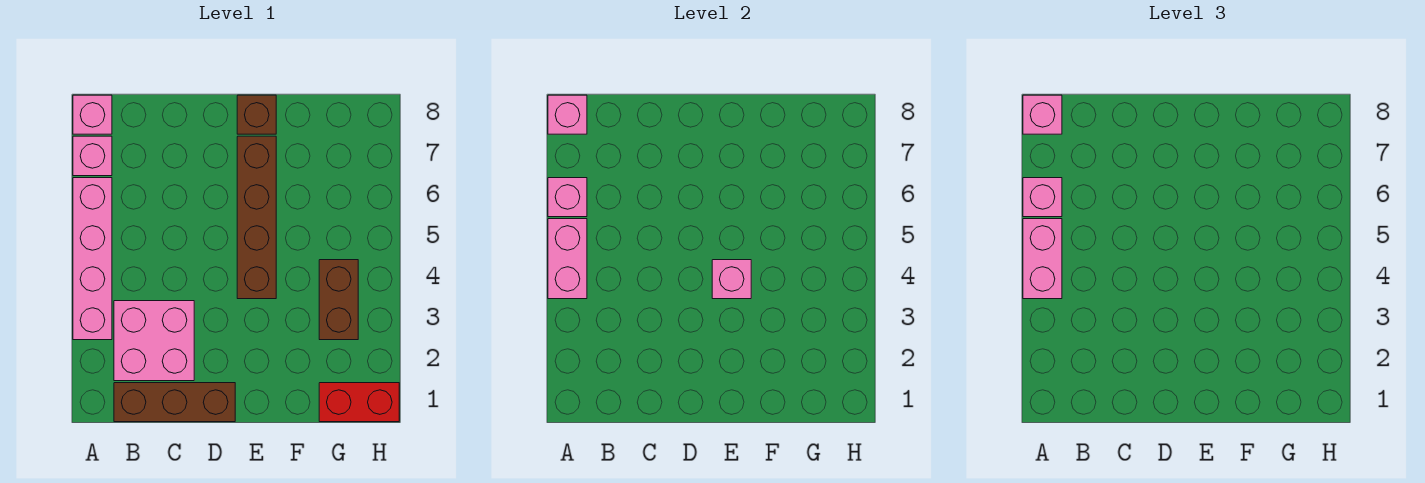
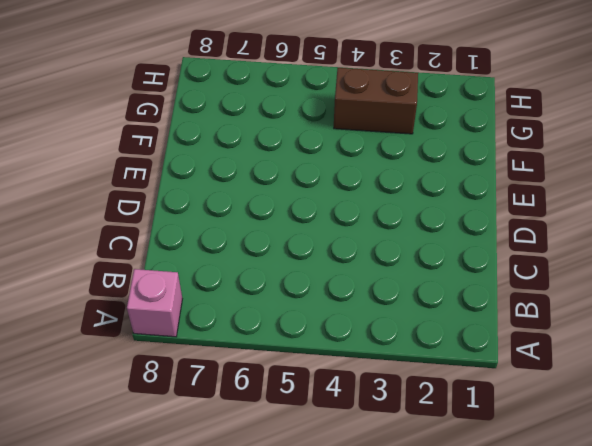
none -> pink 1x4 brick [73,178,112,340]
none -> pink 1x1 brick [73,136,112,176]
none -> brown 1x3 brick [114,383,235,422]

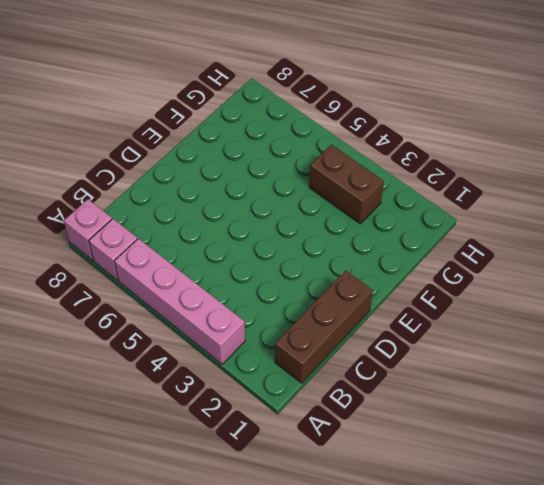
none -> pink 2x2 brick [114,301,194,381]
none -> brown 1x4 brick [237,136,276,299]
none -> brown 1x1 brick [237,95,276,134]

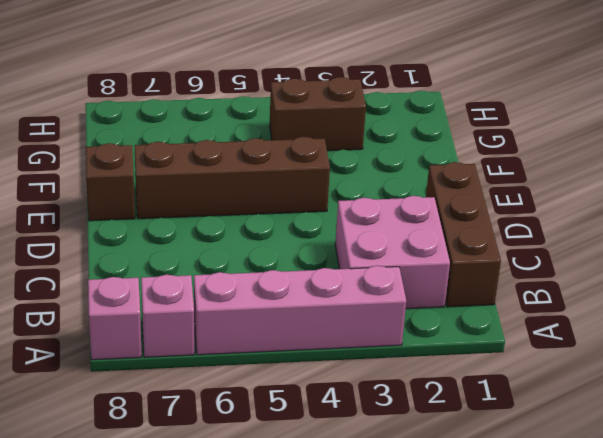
none -> red 1x2 brick [319,383,399,422]
none -> pink 1x2 brick [548,219,587,299]
none -> pink 1x1 brick [548,178,587,217]

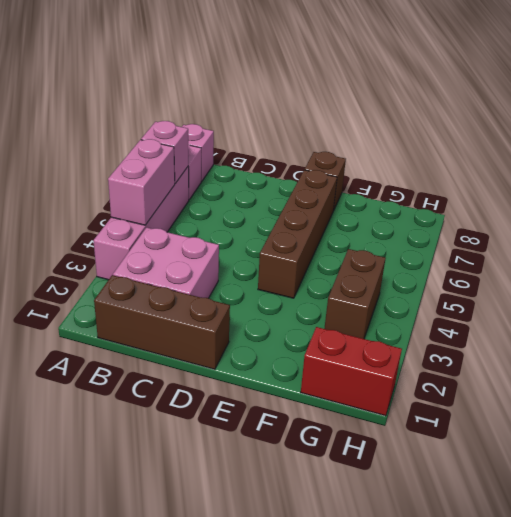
none -> pink 1x1 brick [548,95,587,134]
none -> pink 1x1 brick [712,260,751,299]
none -> pink 1x2 brick [1023,219,1062,299]

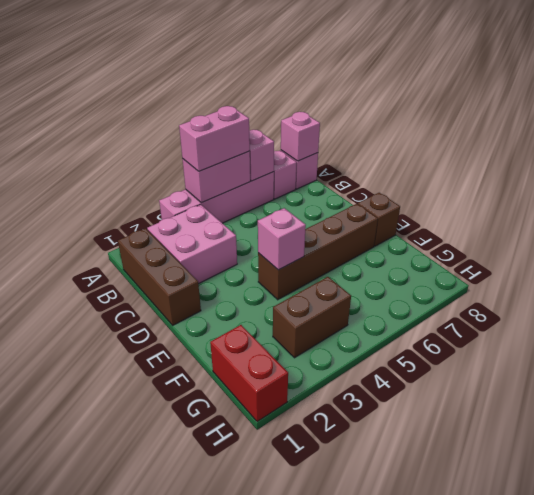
none -> pink 1x1 brick [1023,178,1062,217]
none -> pink 1x1 brick [1023,95,1062,134]

